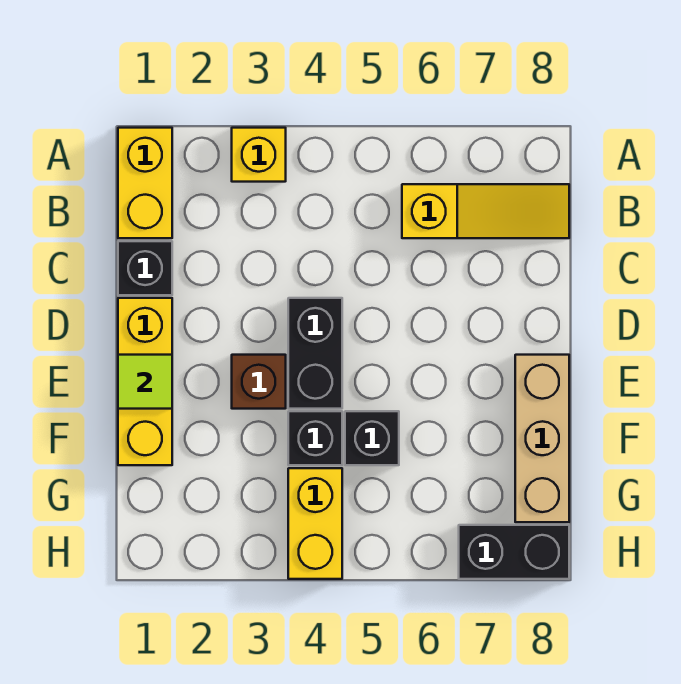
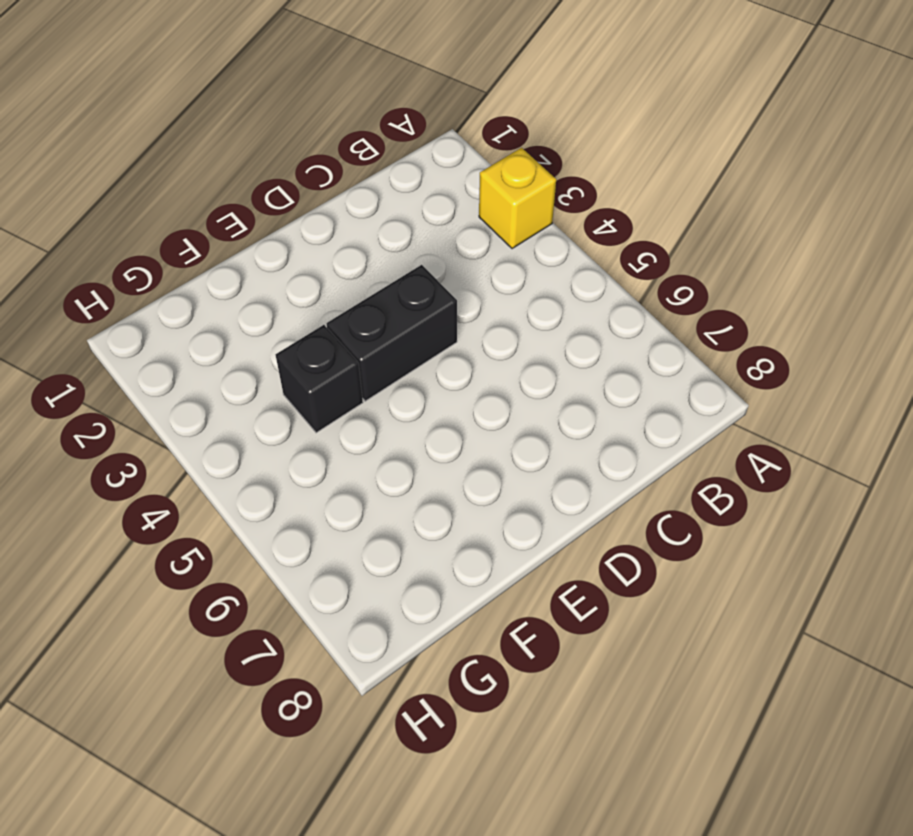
none -> yellow 1x2 brick [118,128,172,238]
none -> yellow 1x3 slope [402,184,569,238]
none -> black 1x1 brick [118,241,172,295]

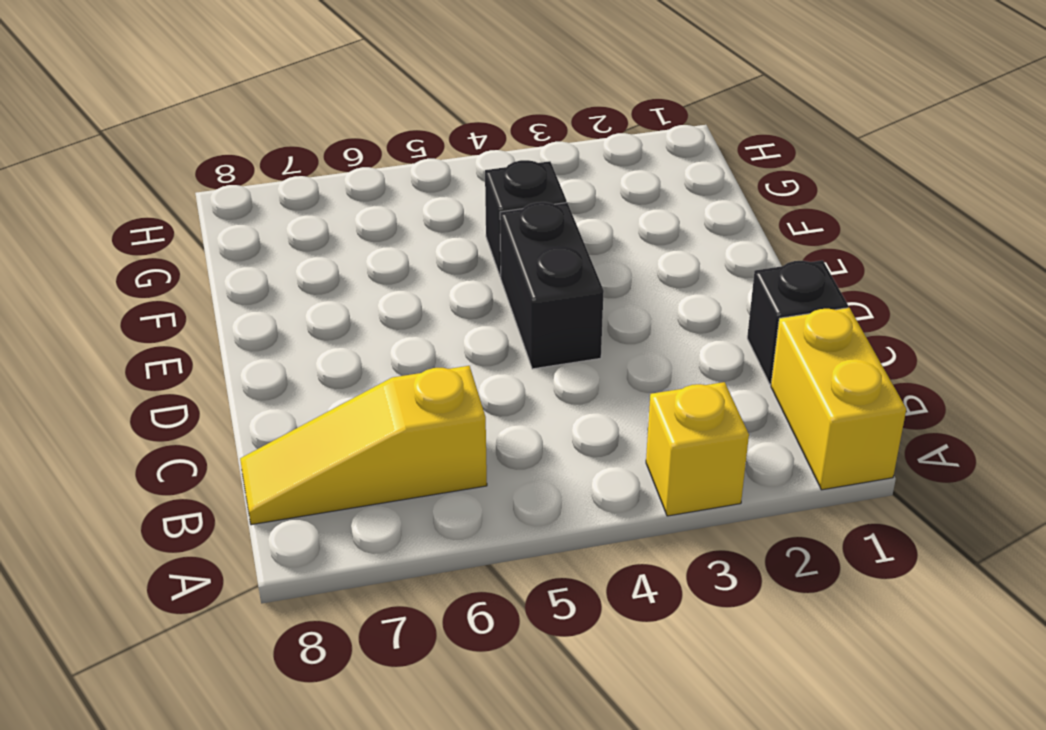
none -> yellow 1x3 brick [118,298,172,465]
none -> brown 1x1 brick [232,355,286,409]
none -> tan 1x3 brick [515,355,569,522]

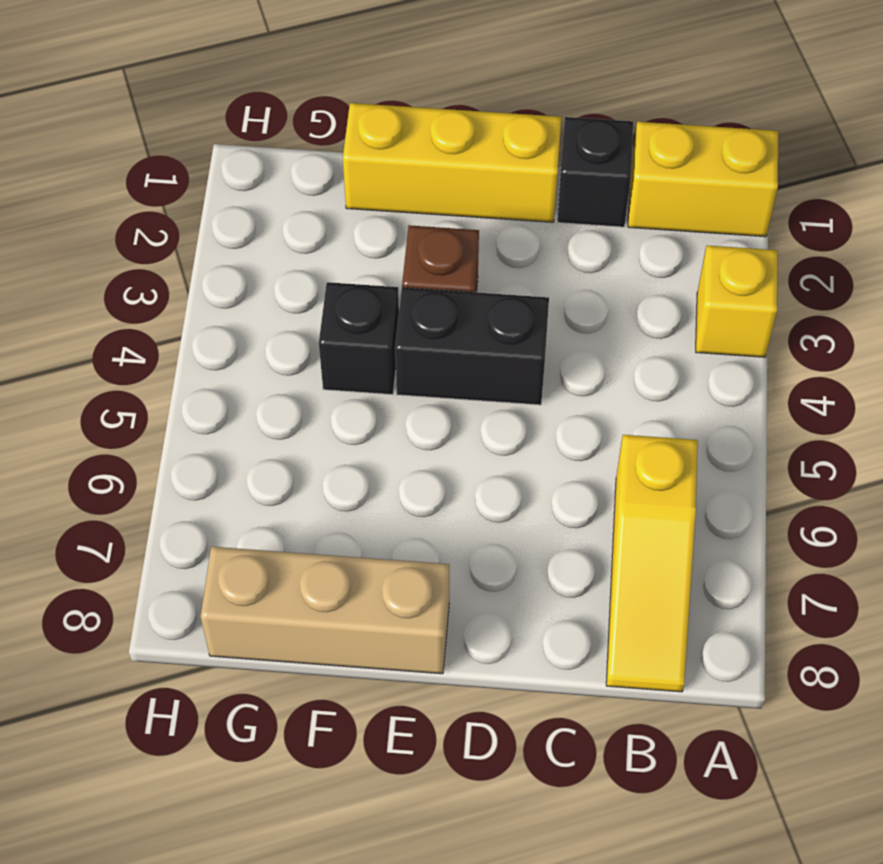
none -> black 1x1 brick [345,411,399,465]
none -> yellow 1x2 brick [288,468,342,579]
none -> black 1x2 brick [459,525,569,579]

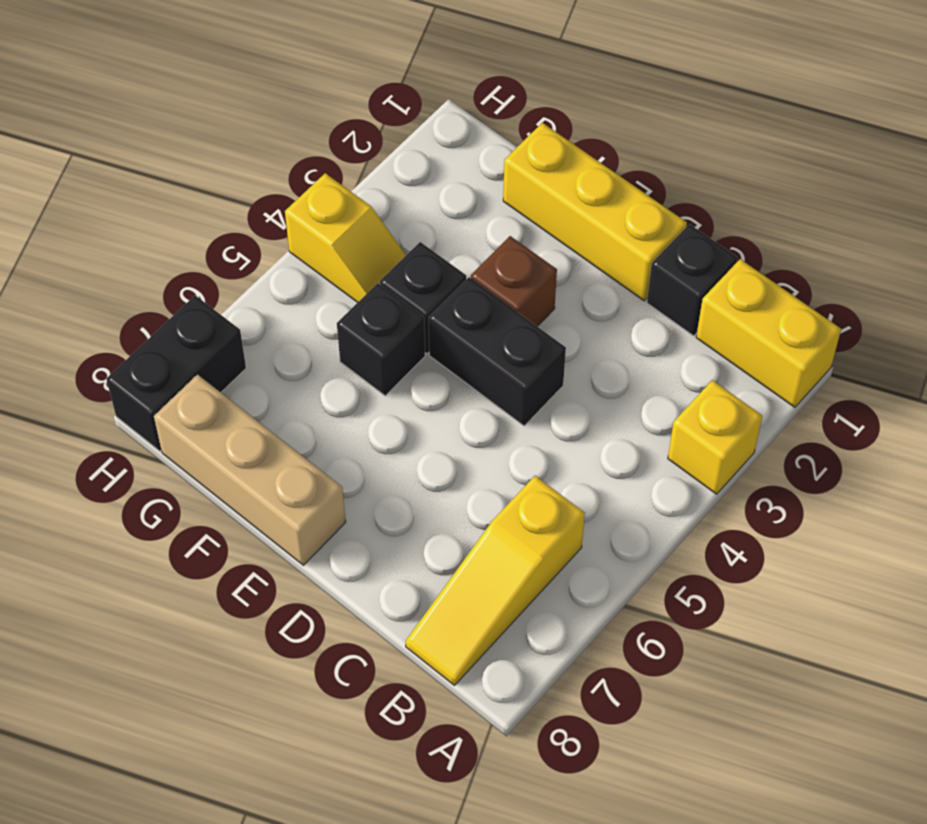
yellow 1x2 slope [285,173,406,302] -> yellow 1x2 brick [288,468,342,579]
none -> lime 1x1 tile [118,355,172,409]

